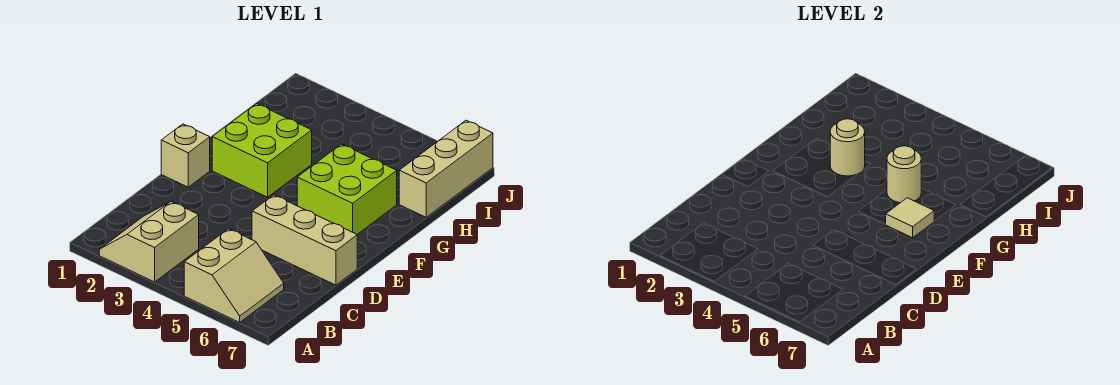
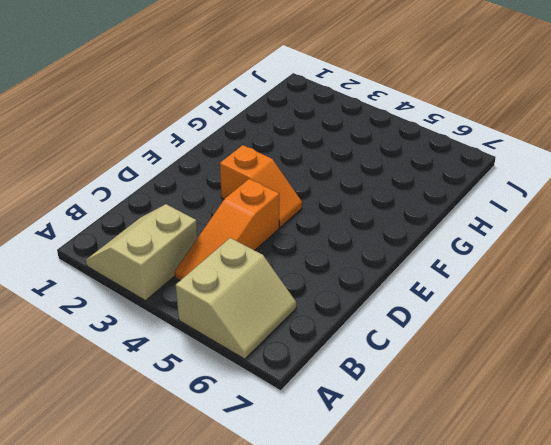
orange 1x3 slope [174,179,279,281] -> none
orange 1x2 slope [220,145,302,227] -> none
none -> tan 1x3 brick [252,195,357,285]
none -> tan 1x1 brick [161,124,210,187]

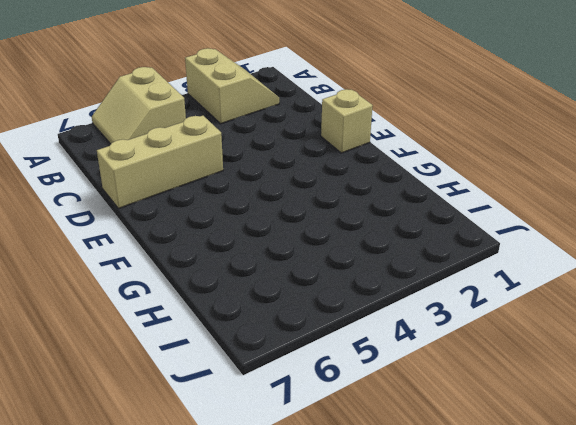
none -> lime 2x2 brick [212,104,312,197]
none -> lime 2x2 brick [297,144,397,234]

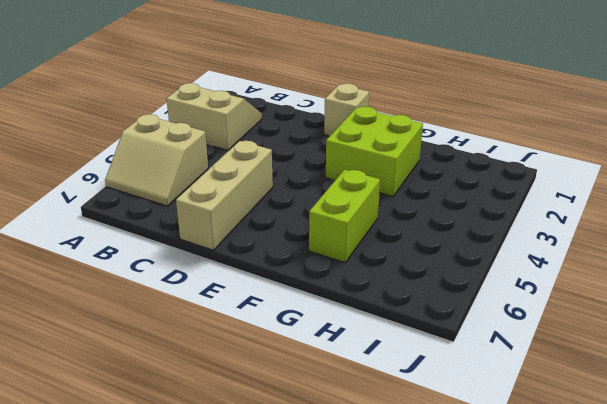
lime 1x2 brick [309,169,380,263] -> lime 2x2 brick [297,144,397,234]
none -> tan 1x3 brick [399,120,493,217]
none -> tan 1x1 tile [885,198,934,238]

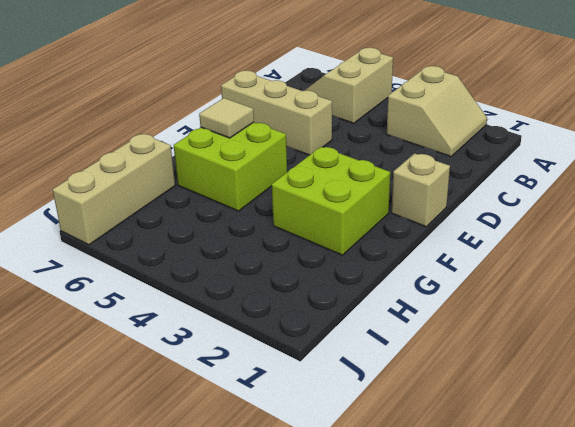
none -> tan 1x1 round brick [830,119,865,176]
none -> tan 1x1 round brick [887,146,921,203]

